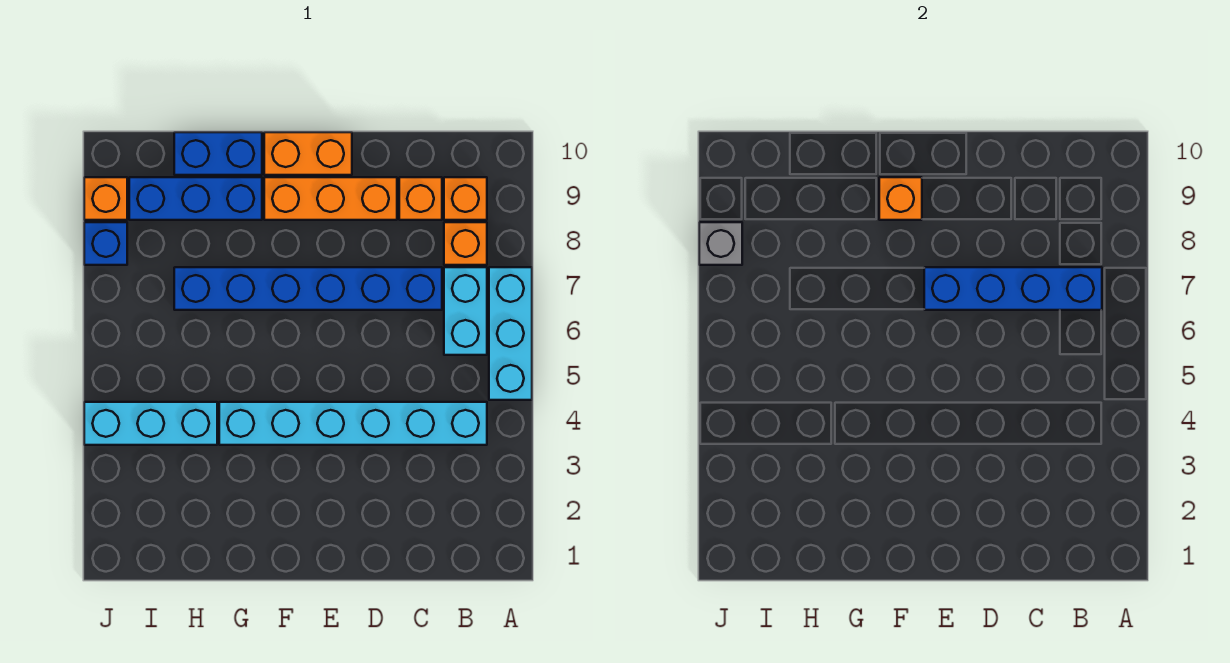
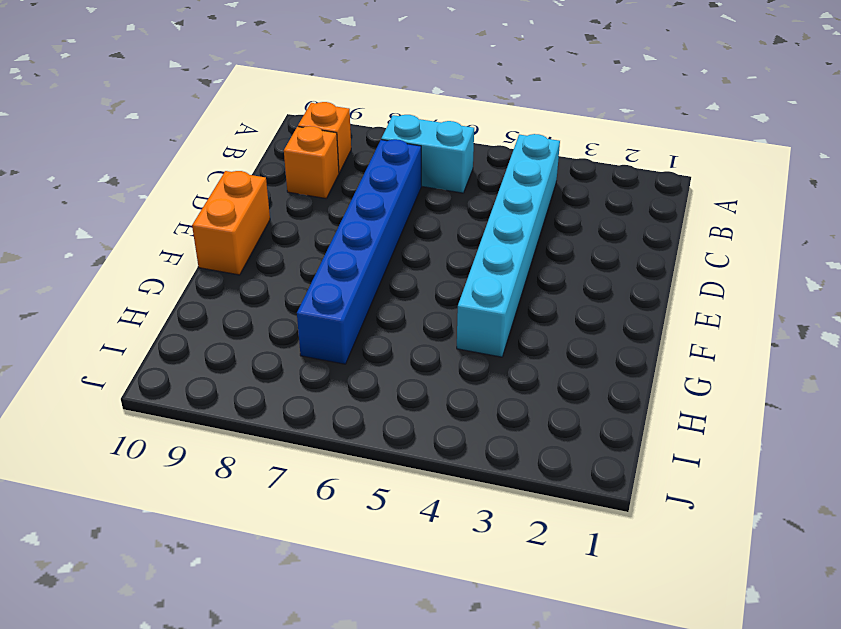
none -> cyan 1x3 brick [489,267,532,400]
none -> orange 1x1 brick [444,222,487,265]
none -> orange 1x3 brick [264,177,397,220]

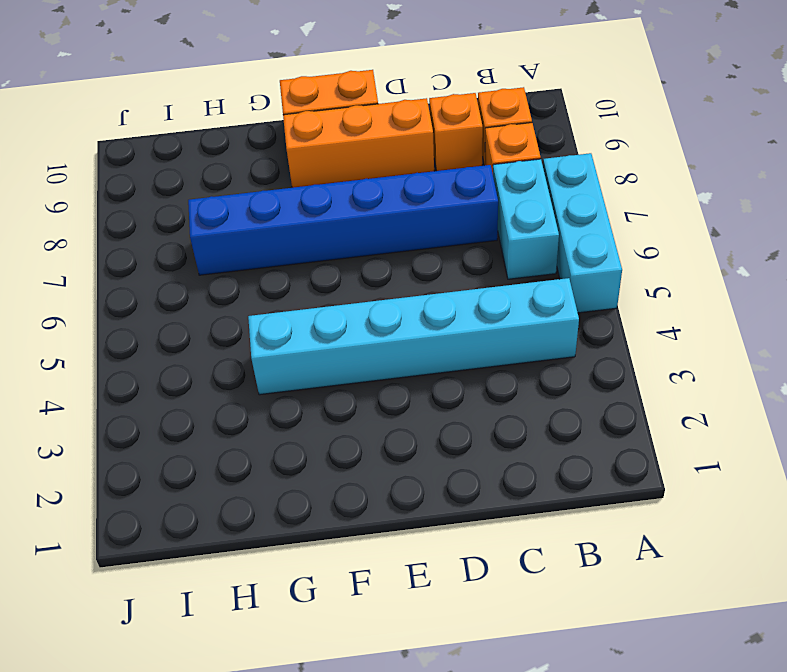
none -> blue 1x3 brick [129,177,262,220]
none -> blue 1x2 brick [174,132,262,175]
none -> cyan 1x3 brick [84,402,217,445]

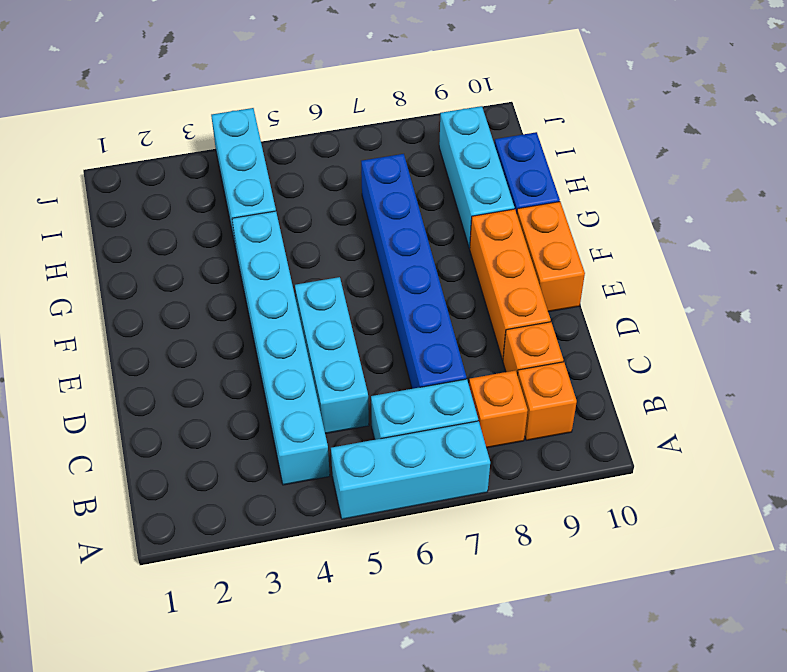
cyan 1x3 brick [295,277,369,434] -> none
cyan 1x3 brick [439,106,515,248] -> blue 1x3 brick [129,177,262,220]
none -> blue 1x1 brick [84,222,127,265]
none -> orange 1x1 brick [84,177,127,220]
none -> blue 1x4 brick [924,267,1102,310]

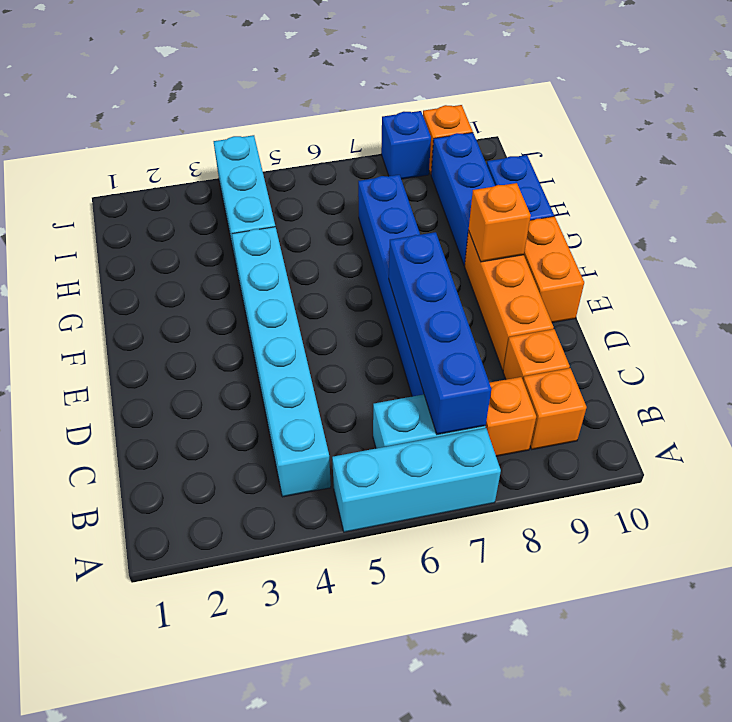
none -> grey 1x1 brick [699,222,742,265]

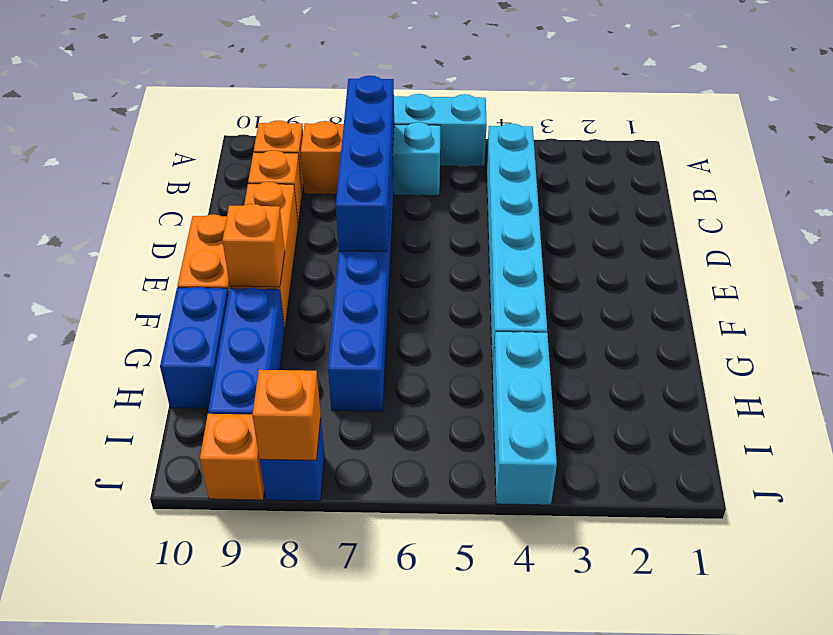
orange 1x1 brick [252,370,321,460] -> grey 1x1 brick [699,222,742,265]

